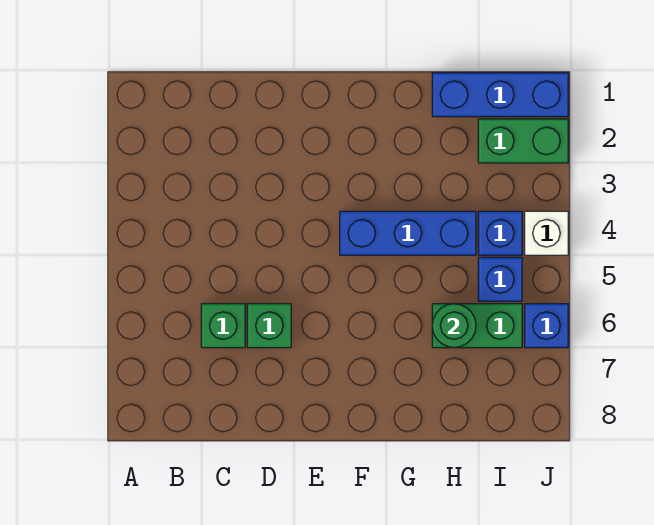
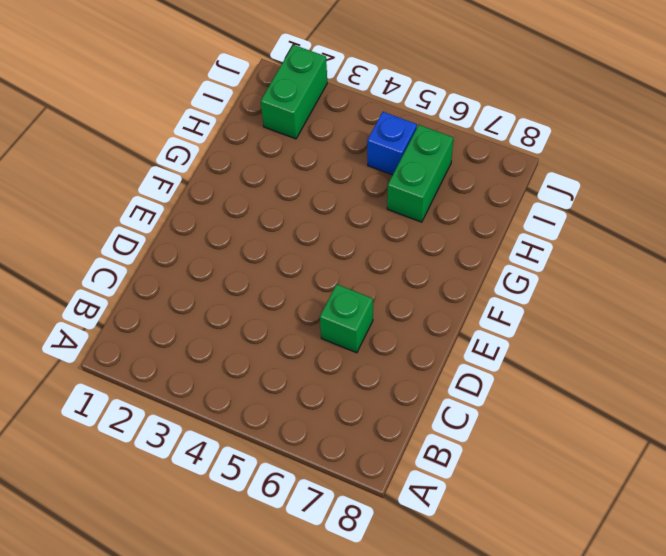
none -> green 1x1 brick [201,304,245,348]
none -> blue 1x3 brick [340,211,476,255]

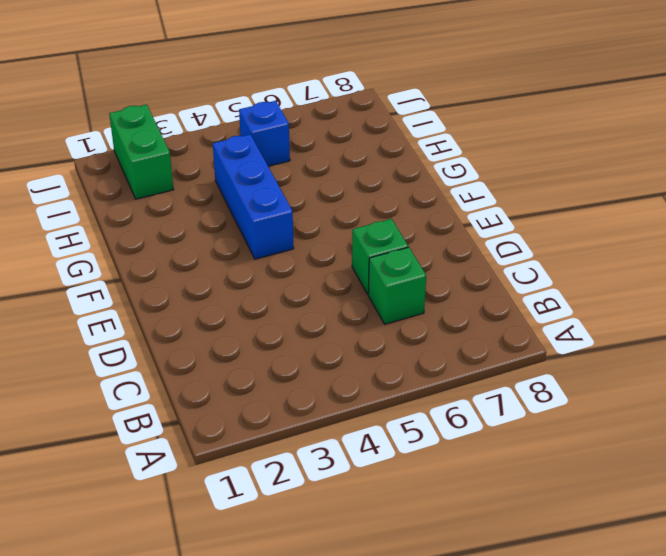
none -> blue 1x3 brick [432,73,568,117]
none -> green 1x2 brick [432,304,522,348]

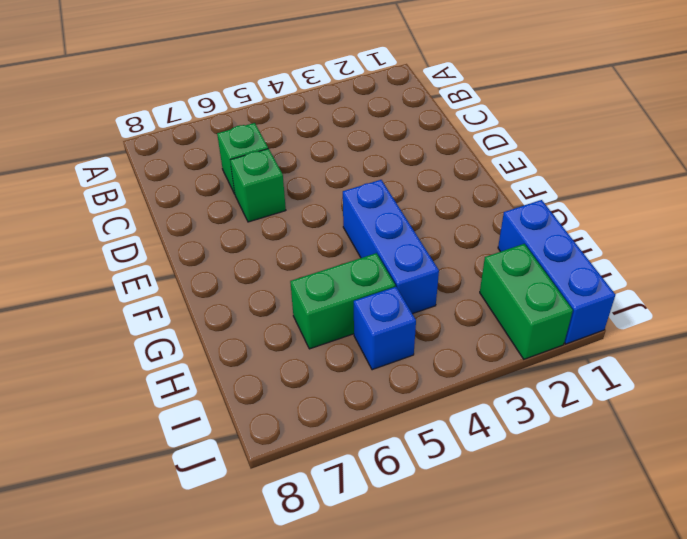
green 1x2 brick [290,253,395,349] -> green 1x2 brick turned to [432,304,522,348]
none -> blue 1x1 brick [478,211,522,255]
none -> white 1x1 brick [525,211,568,255]

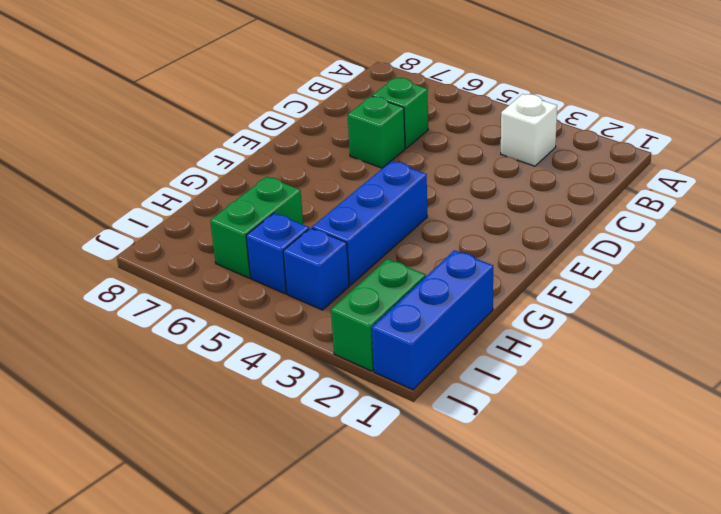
white 1x1 brick [501,94,557,166] -> white 1x1 brick moved to [525,211,568,255]
none -> blue 1x1 brick [525,304,568,348]
none -> green 1x1 round brick [432,304,476,348]

